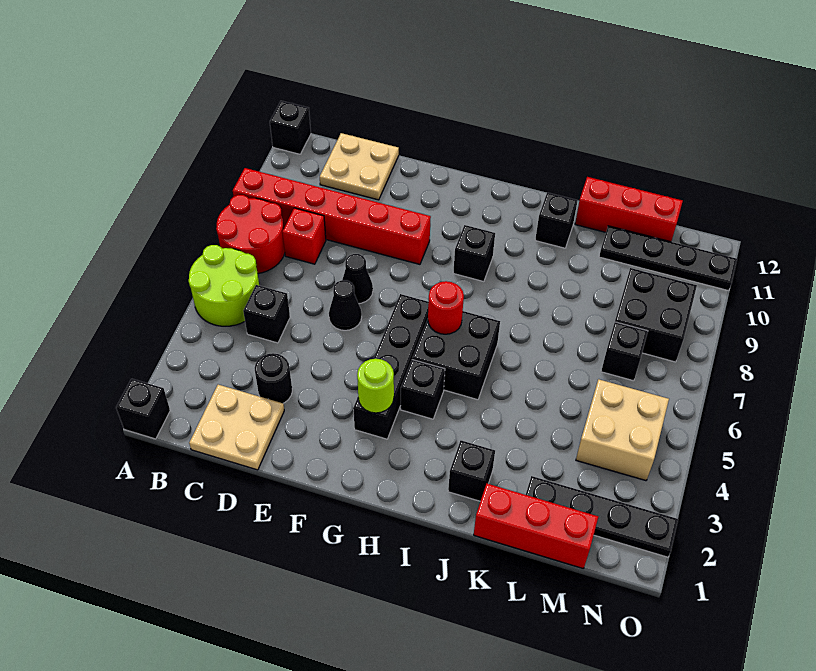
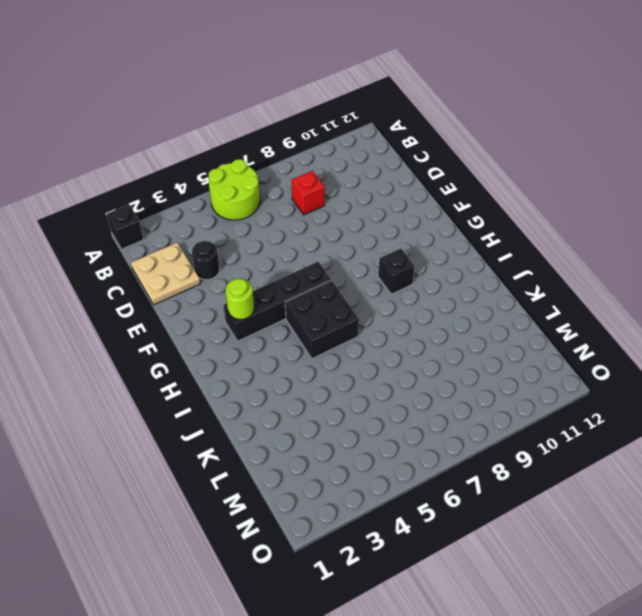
none -> red 2x2 round brick [216,195,285,274]
none -> red 1x6 brick [233,168,431,264]
none -> black 1x1 brick [270,101,311,154]

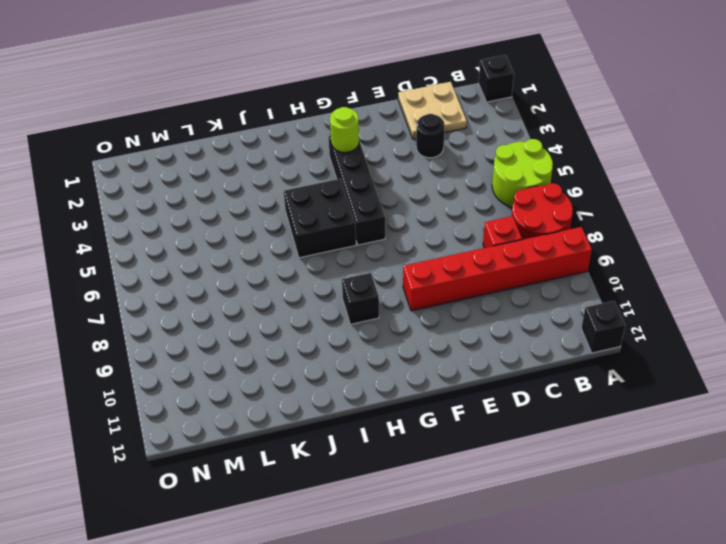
none -> black 1x1 brick [243,285,290,343]
none -> tan 2x2 plate [320,133,399,200]
none -> black 1x1 cone [329,280,362,330]

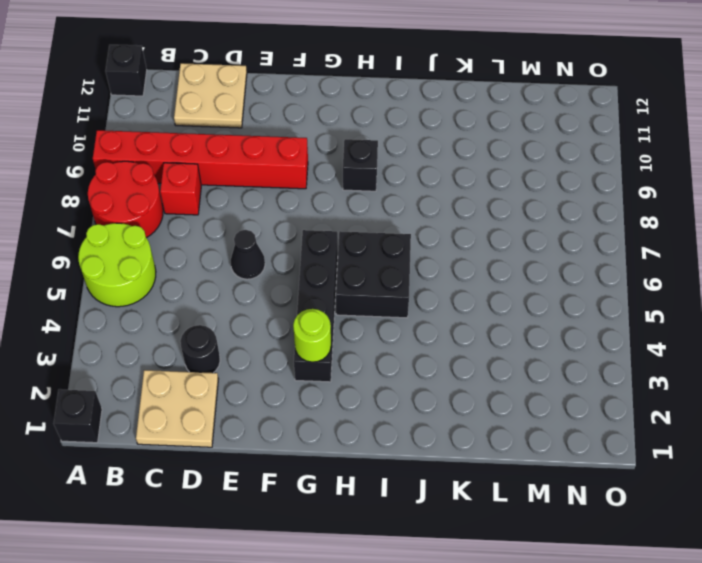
none -> black 1x1 brick [243,285,290,343]
none -> black 1x1 cone [342,254,373,303]
none -> black 1x1 brick [401,360,445,419]

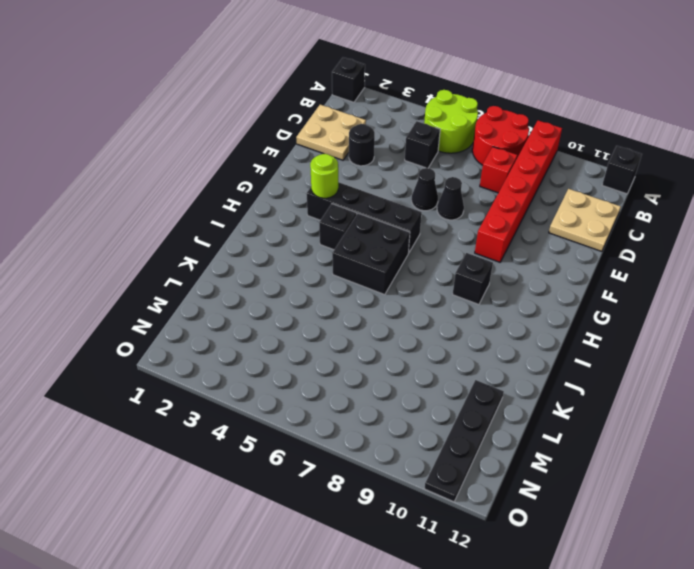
none -> black 1x1 brick [448,441,495,501]
none -> black 1x1 brick [535,193,578,248]
none -> red 1x3 brick [474,484,598,569]

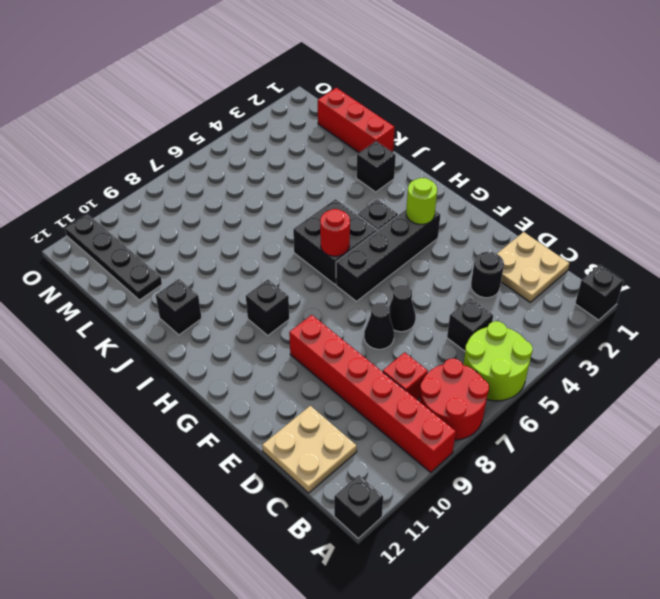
none -> red 1x3 brick [575,177,683,242]
none -> black 1x4 plate [526,476,678,557]
none -> tan 2x2 brick [576,379,669,481]

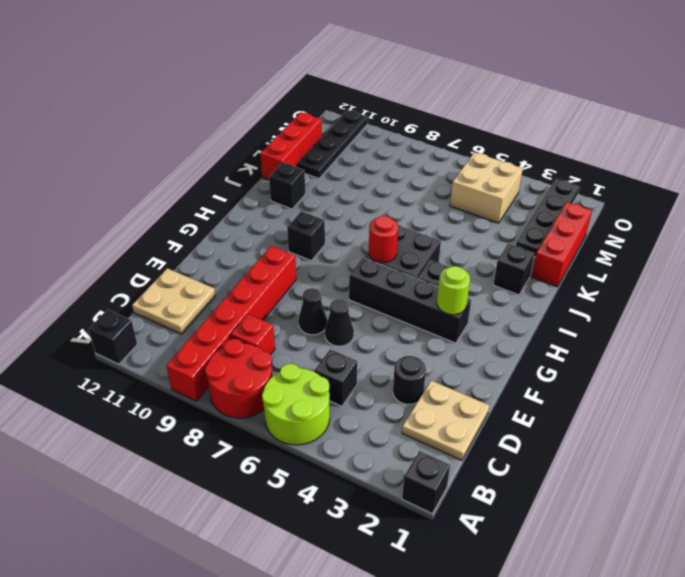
none -> black 1x1 brick [601,322,648,381]
none -> black 2x2 brick [615,268,697,362]

